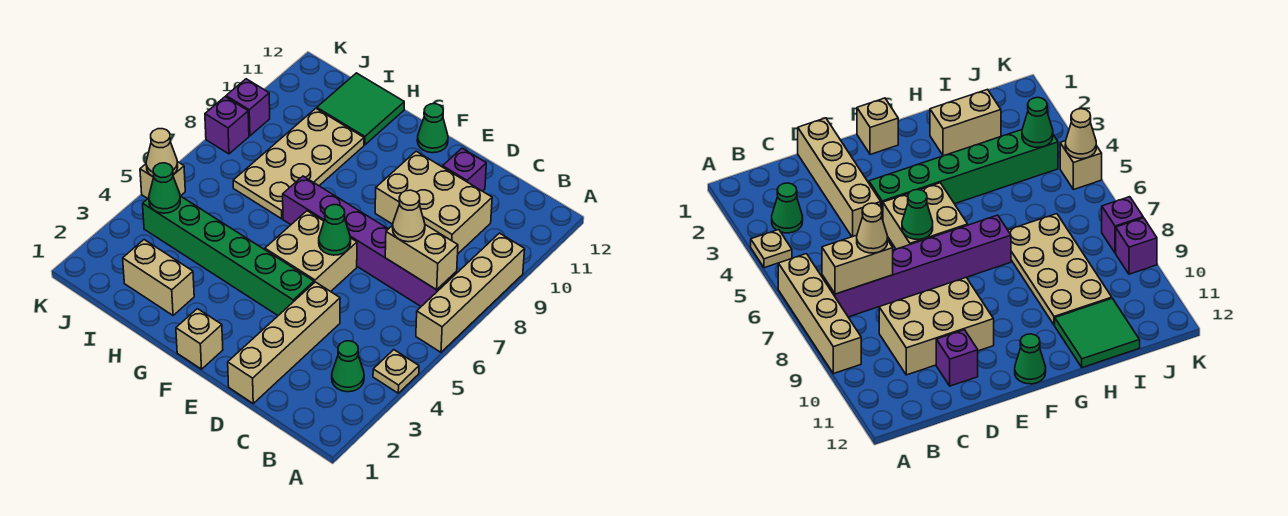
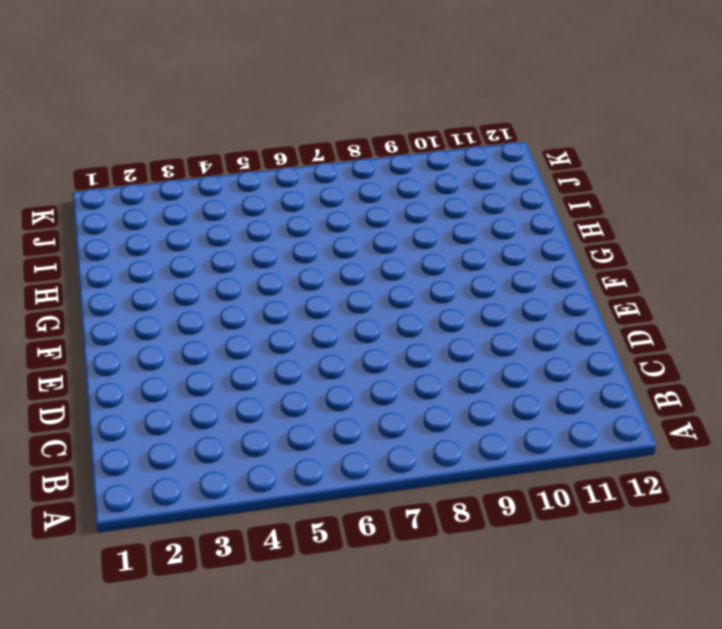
none -> tan 1x1 plate [373,350,419,393]
none -> tan 1x4 brick [416,233,525,352]
none -> green 1x1 cone [332,341,364,392]

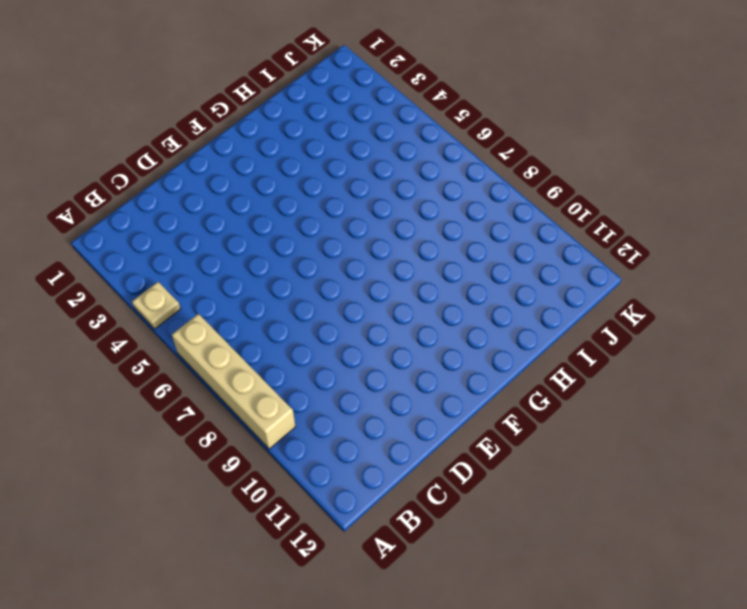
none -> green 1x1 cone [332,341,364,392]
none -> purple 1x6 brick [283,176,457,306]
none -> tan 2x3 brick [375,151,492,253]

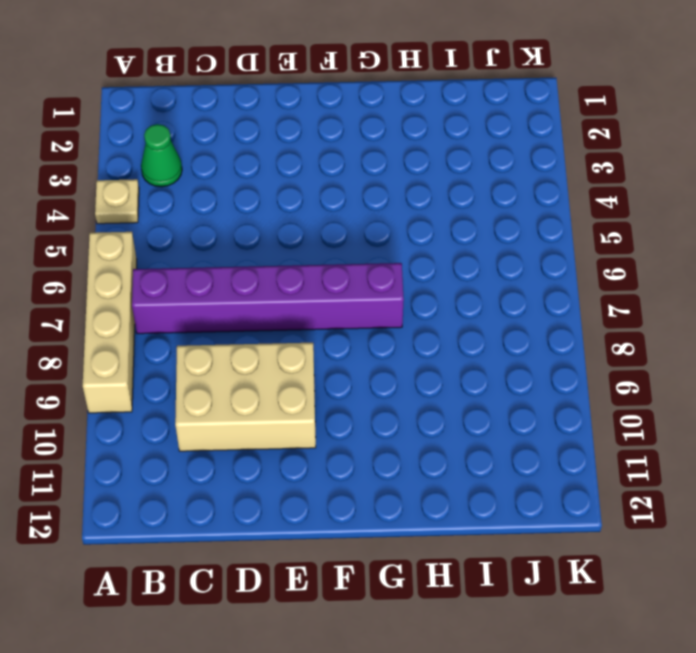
none -> tan 1x4 brick [228,282,340,403]
none -> purple 1x1 brick [443,148,486,191]
none -> green 1x6 brick [143,196,314,315]

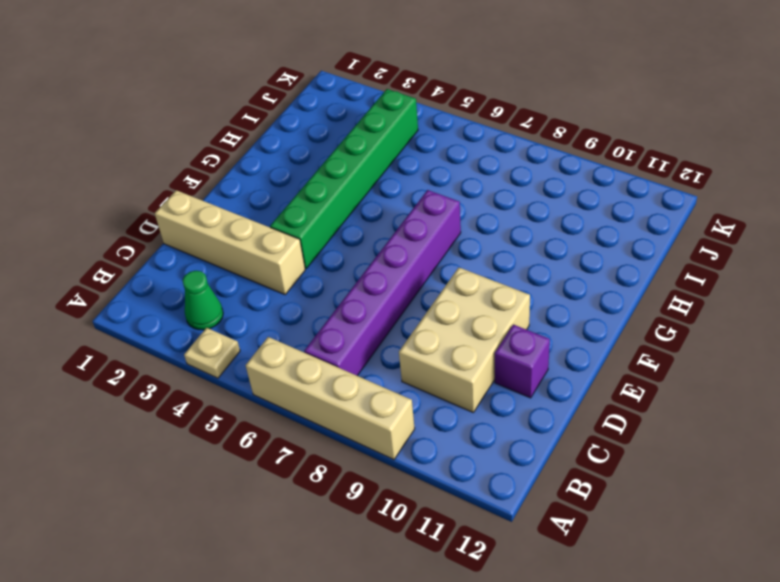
none -> tan 2x2 brick [265,211,357,292]
none -> tan 1x1 brick [176,309,223,369]
none -> green 1x1 cone [417,104,448,153]

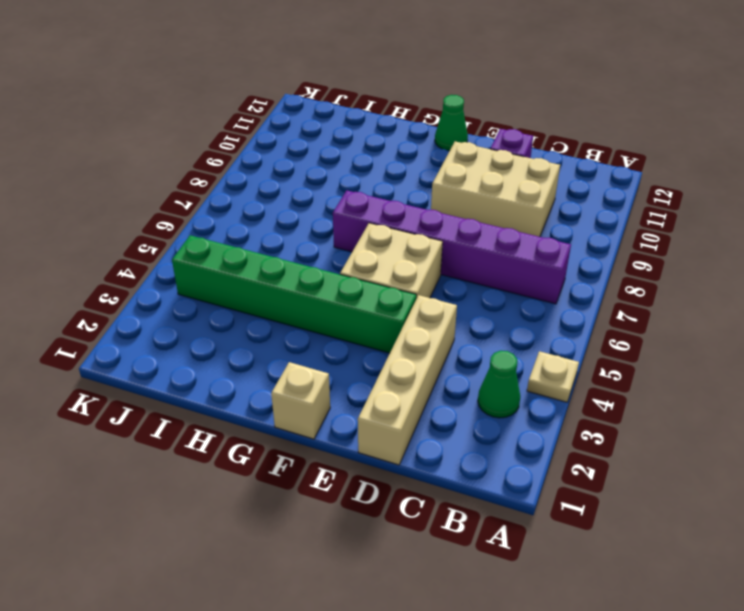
none -> tan 1x4 brick [416,233,525,352]
none -> tan 1x2 brick [123,240,194,315]
none -> tan 2x4 plate [233,108,364,219]

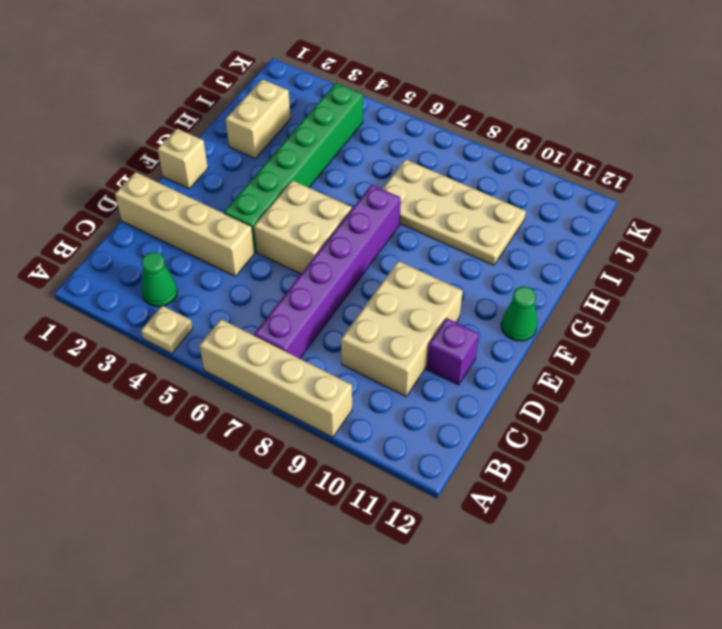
none -> green 2x2 tile [317,73,404,145]
none -> tan 1x1 brick [140,162,185,199]
none -> purple 1x1 brick [205,97,249,154]

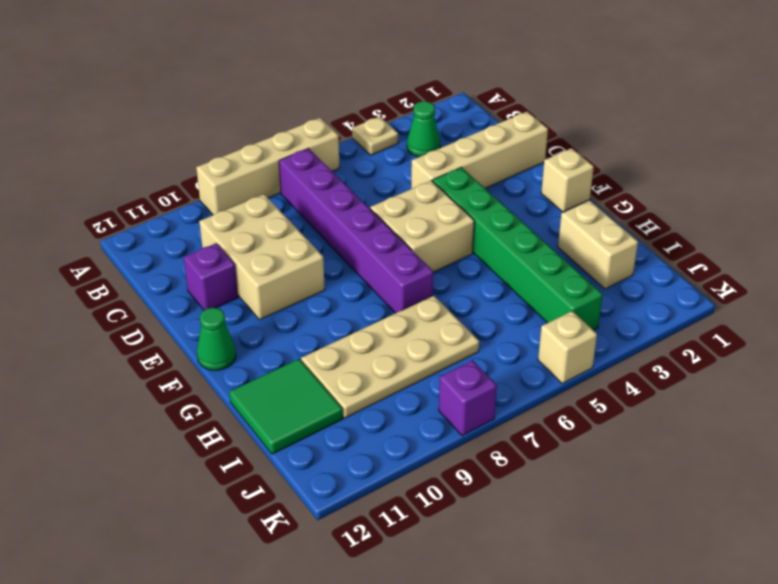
none -> purple 1x1 brick [226,79,270,136]
none -> tan 1x2 brick [385,225,458,290]
none -> green 1x1 cone [319,205,351,255]

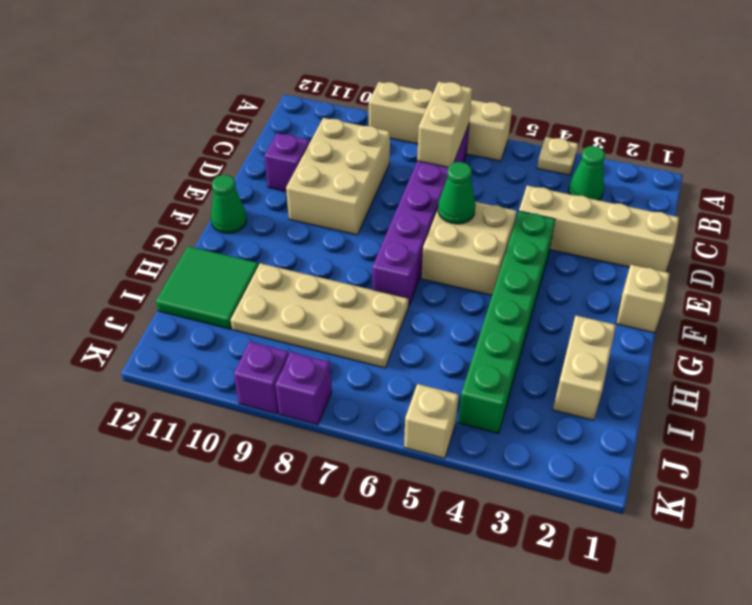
none -> green 1x1 cone [149,163,180,213]
none -> tan 1x1 cone [146,129,178,177]
none -> tan 1x1 cone [393,190,425,242]

